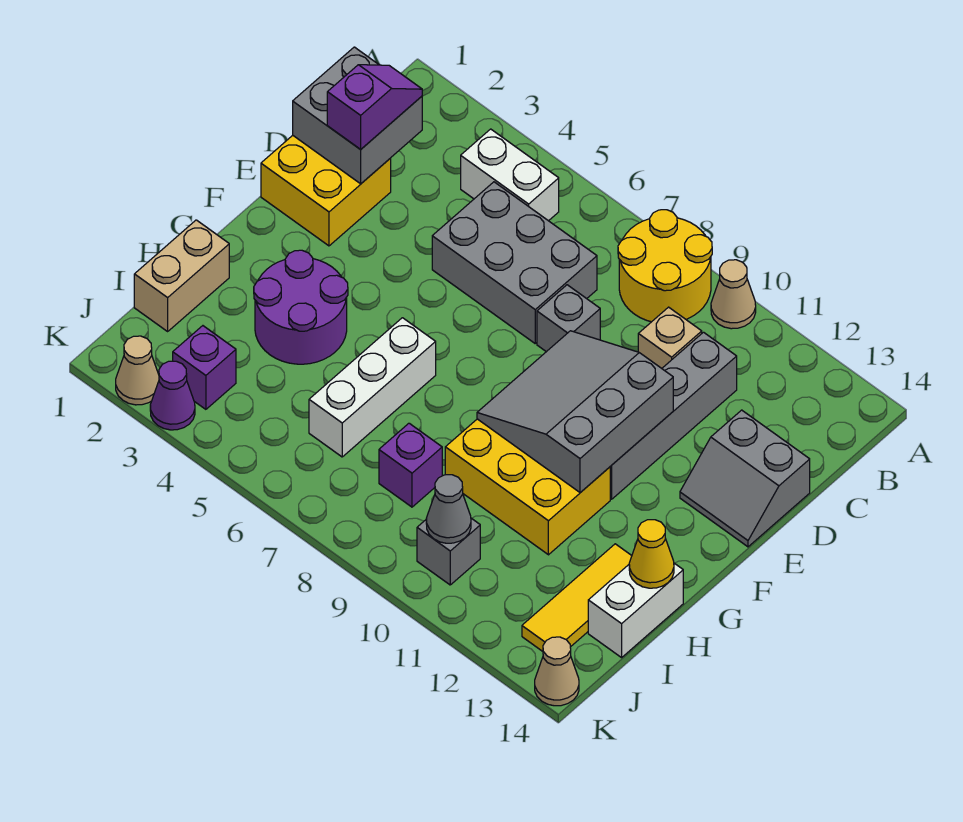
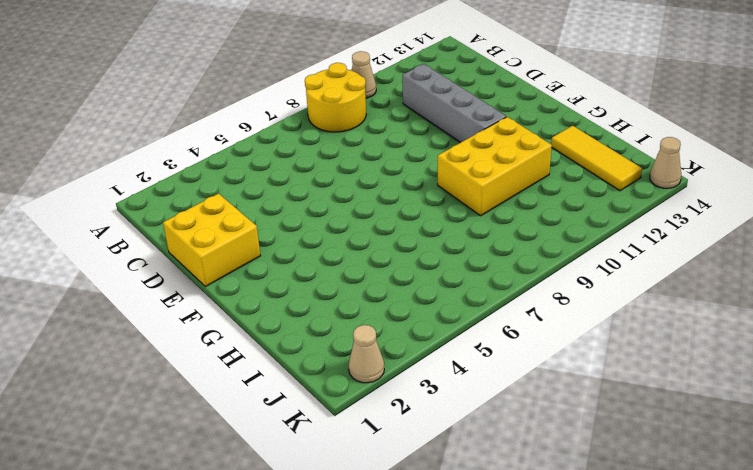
none -> white 1x2 brick [461,129,559,221]
none -> grey 2x3 brick [432,182,597,343]
none -> tan 1x1 brick [638,307,702,368]

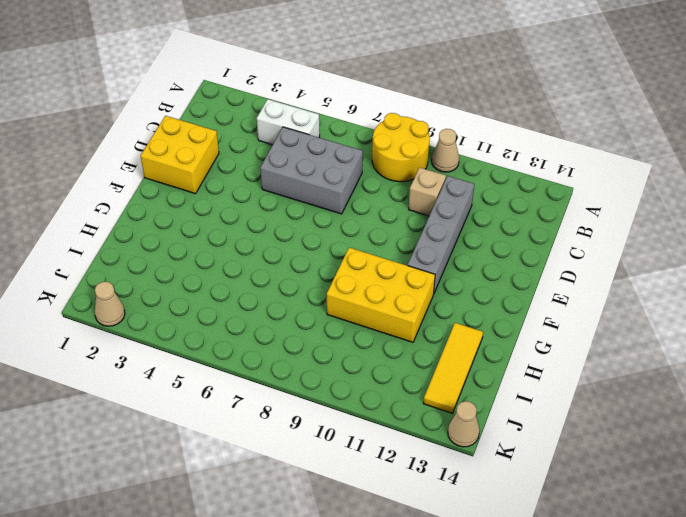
none -> grey 1x1 brick [537,285,600,352]
none -> grey 2x2 slope [680,410,810,547]
none -> purple 2x2 round brick [254,250,348,364]

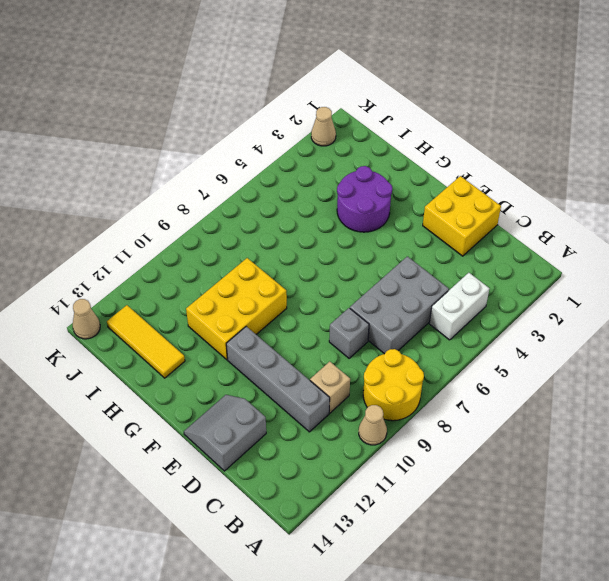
none -> white 1x3 brick [309,318,436,457]
none -> tan 1x2 brick [134,220,229,331]
none -> white 1x2 brick [588,563,683,658]

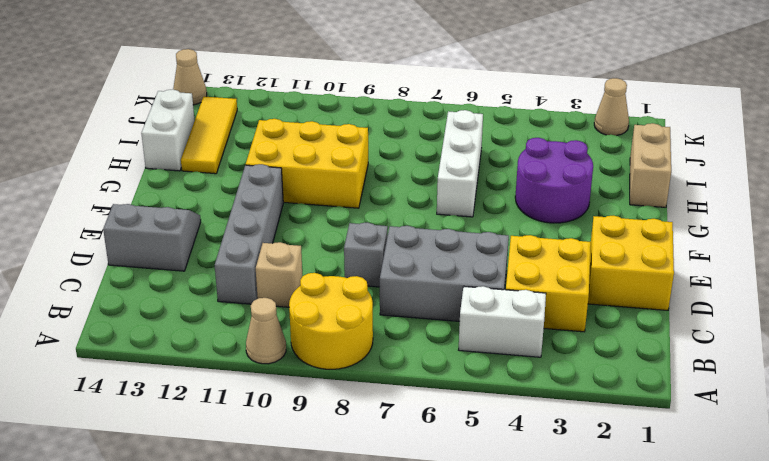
yellow 2x2 brick [506,235,591,332] -> none
none -> purple 1x1 brick [379,423,442,507]
none -> purple 1x1 brick [173,326,236,409]
none -> grey 1x1 brick [417,518,480,585]

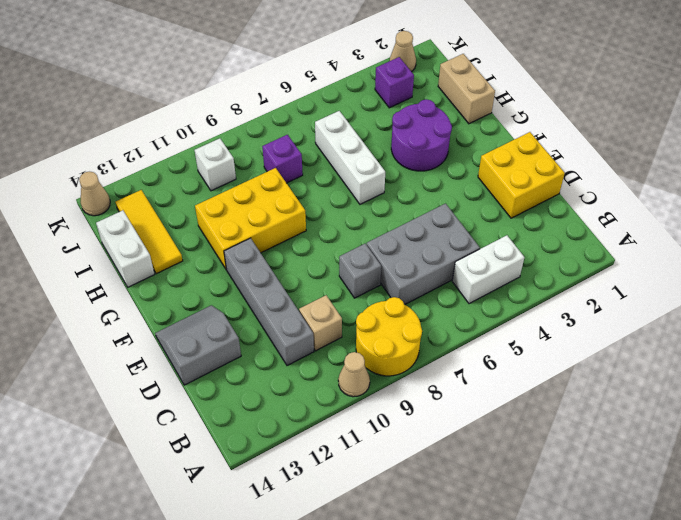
white 1x1 brick [194,138,236,191] -> grey 1x1 brick [417,518,480,585]
none -> purple 1x1 cone [150,361,195,430]
none -> grey 2x2 brick [293,47,422,184]
none -> grey 3x3 slope [477,331,673,493]

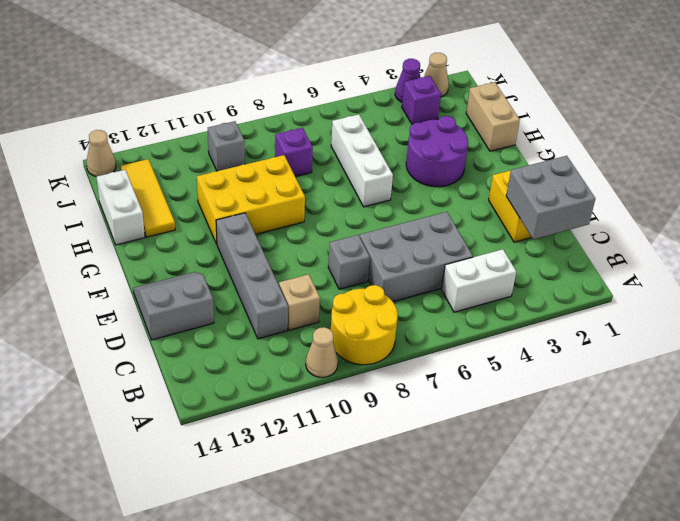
none -> grey 3x3 slope [477,331,673,493]
none -> yellow 1x1 cone [629,520,674,588]
none -> grey 1x1 cone [426,475,471,543]

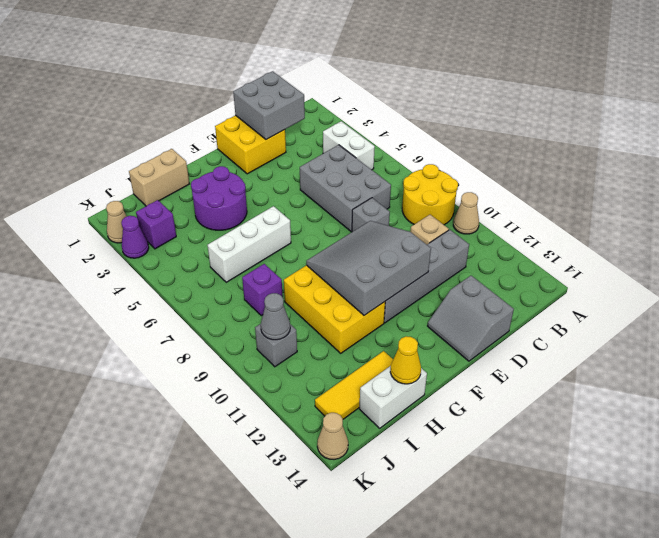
none -> purple 1x2 slope [327,65,422,149]

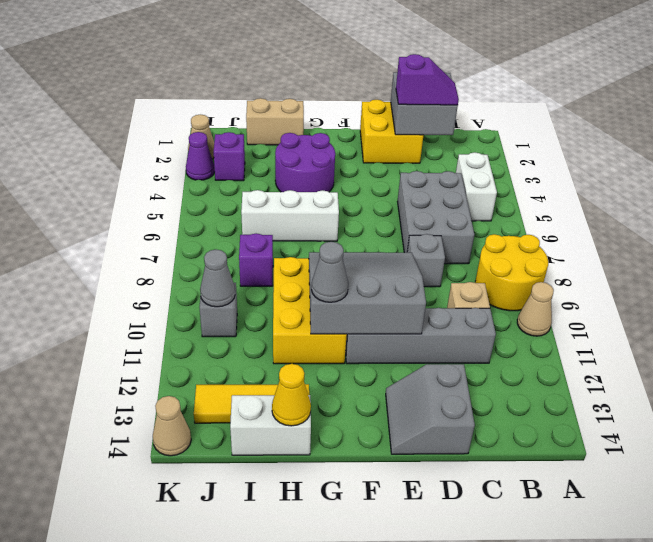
grey 1x1 cone [311,242,348,302] -> none

